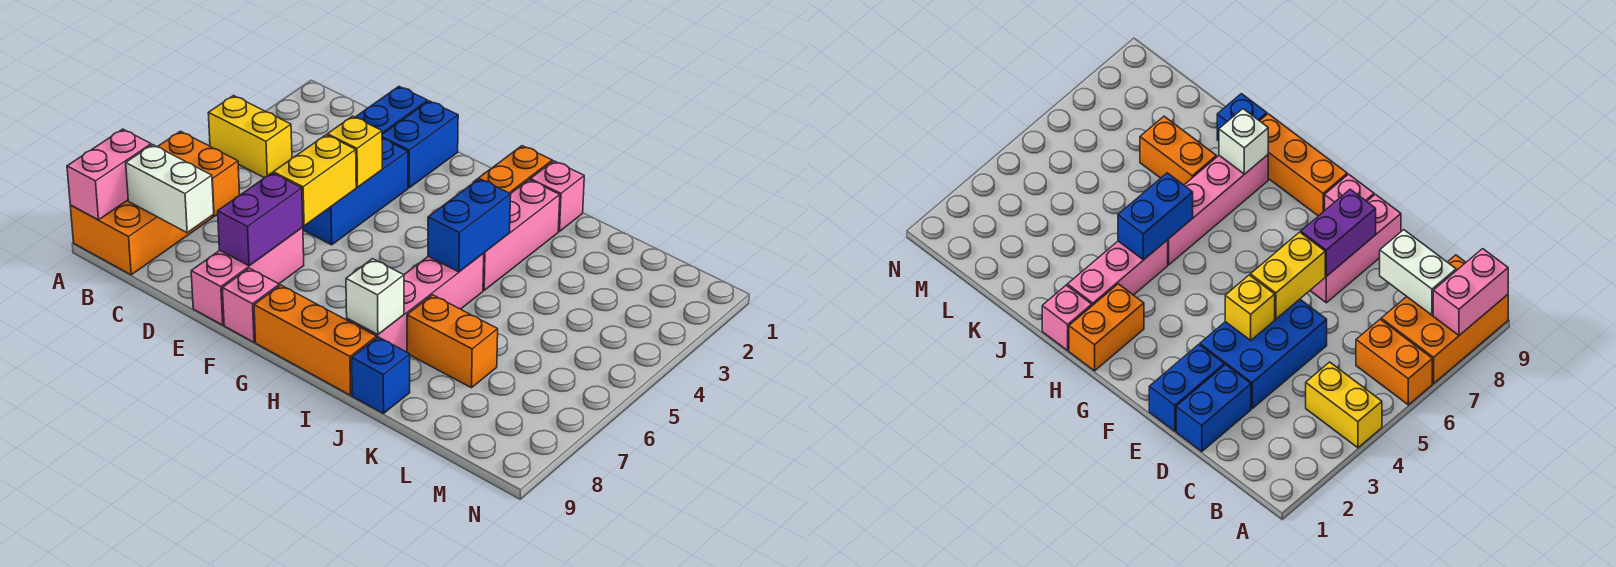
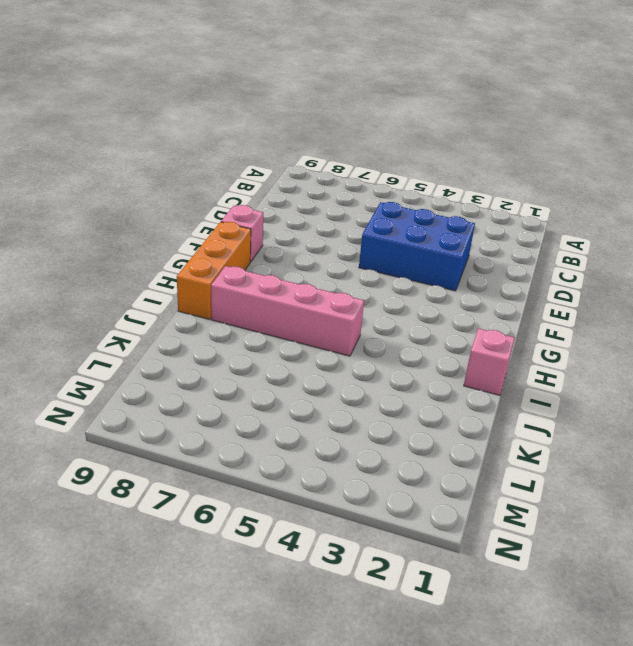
none -> yellow 1x2 brick [208,96,292,177]
none -> orange 1x2 brick [158,131,240,216]
none -> orange 2x3 brick [70,200,213,275]

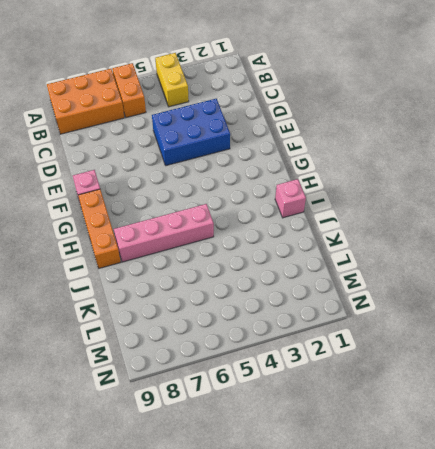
none -> blue 1x2 brick [355,87,428,134]
none -> blue 1x2 brick [382,101,458,188]
none -> pink 1x3 brick [191,227,304,325]

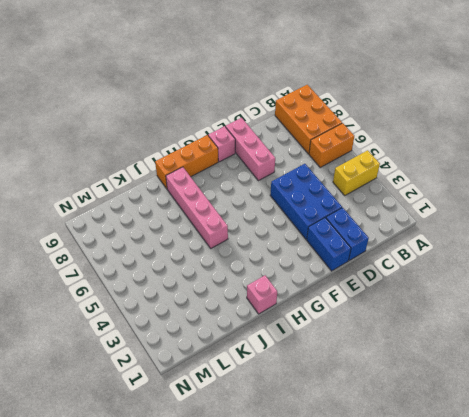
none -> orange 1x2 brick [473,146,552,194]
none -> pink 1x3 brick [483,180,560,290]
none -> orange 1x2 brick [407,295,498,388]

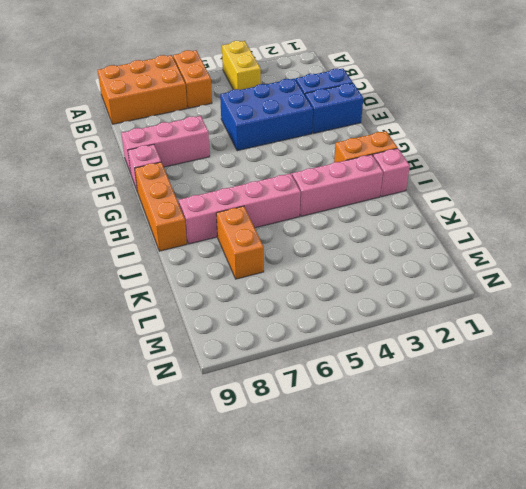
none -> blue 1x1 brick [352,337,410,413]
none -> pink 1x2 brick [67,129,151,220]
none -> white 1x2 brick [126,145,214,233]

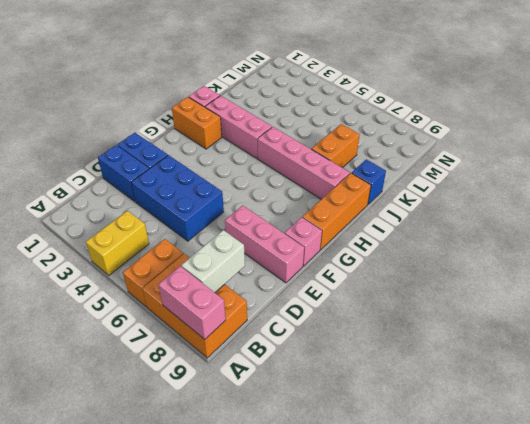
none -> yellow 1x1 brick [327,116,382,187]
none -> yellow 1x2 brick [273,135,356,226]
none -> purple 1x2 brick [218,173,303,266]

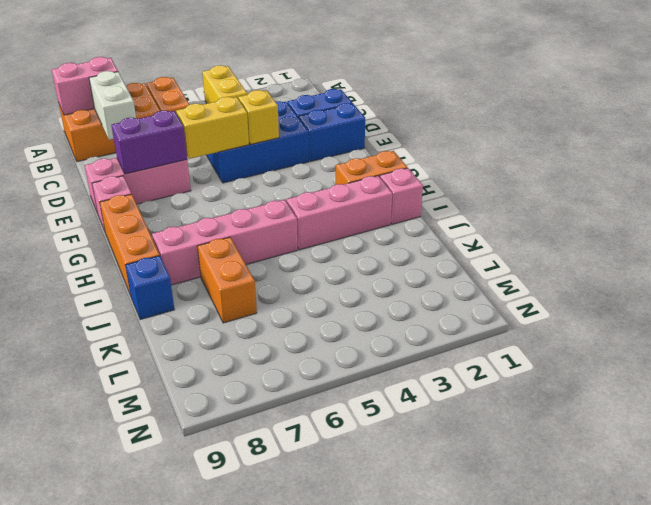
none -> blue 1x2 brick [428,179,511,272]
none -> white 1x1 brick [346,259,404,334]

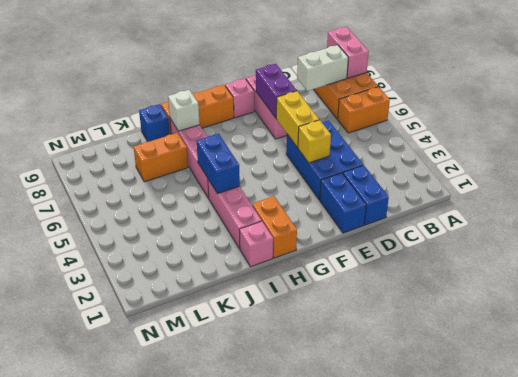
none -> yellow 1x2 brick [208,96,292,177]

